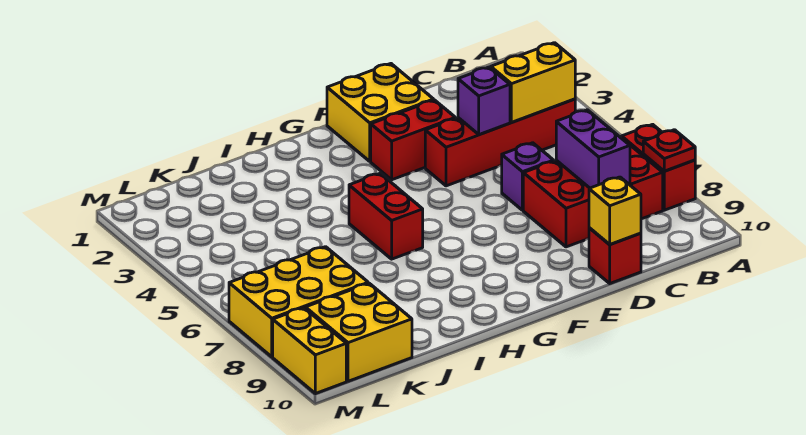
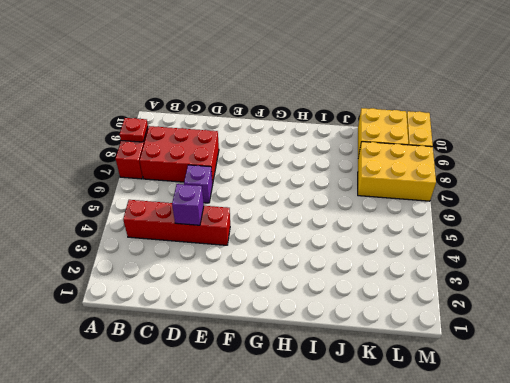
none -> red 1x1 brick [589,228,641,283]
none -> yellow 2x2 brick [327,64,434,161]
none -> red 1x2 brick [371,100,455,180]

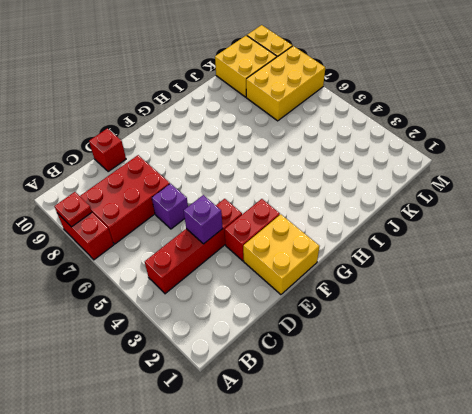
none -> red 1x2 brick [349,174,423,259]
none -> yellow 1x2 brick [491,43,575,122]
none -> purple 1x2 brick [556,110,630,188]

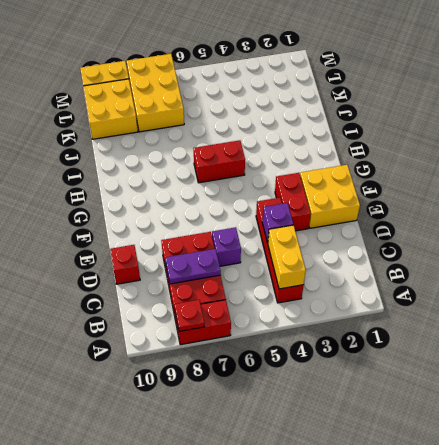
purple 1x2 plate [165,249,221,284] -> purple 1x2 brick [556,110,630,188]
none -> yellow 1x1 brick [589,177,641,244]

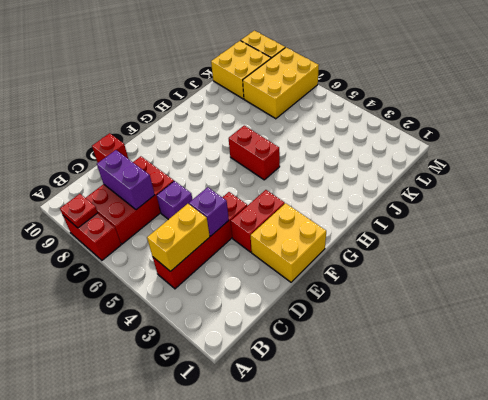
none -> yellow 1x1 brick [589,177,641,244]

